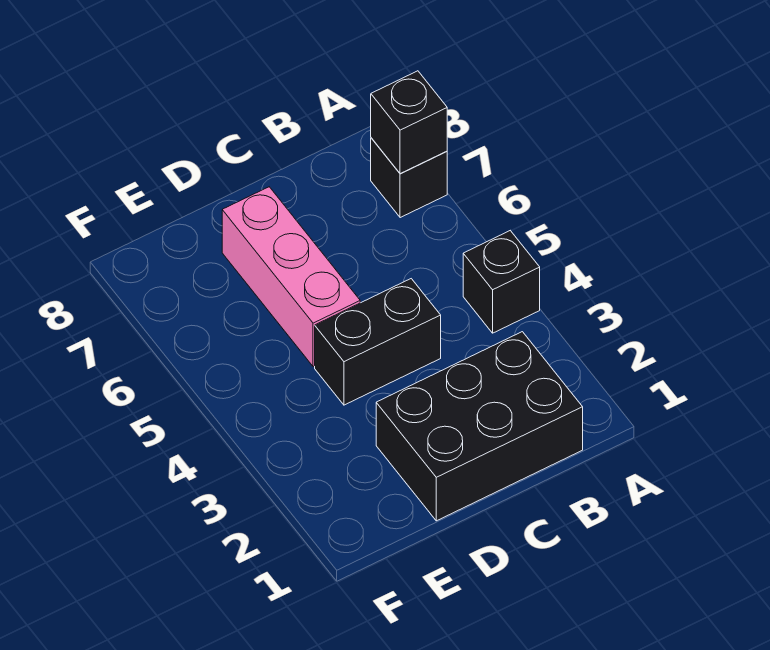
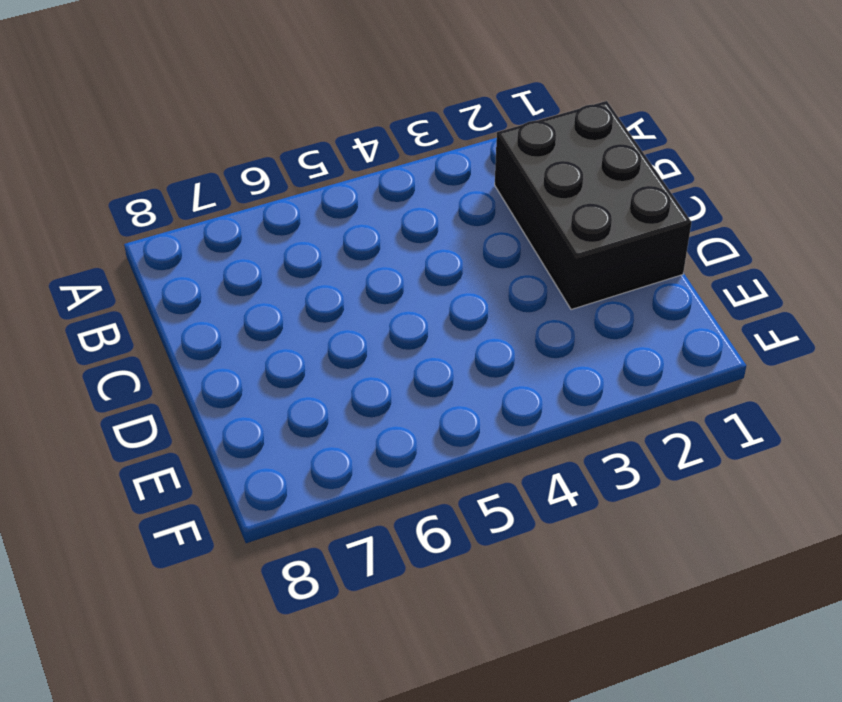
none -> black 1x1 brick [463,231,540,333]
none -> black 1x1 brick [371,138,447,218]

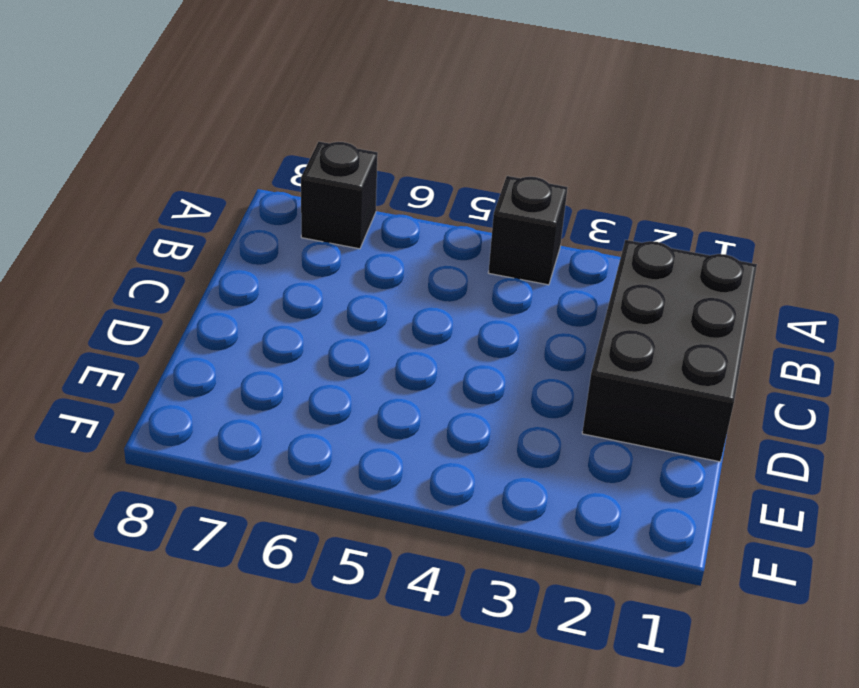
none -> black 1x2 brick [315,279,441,405]
none -> pink 1x3 brick [222,187,360,367]

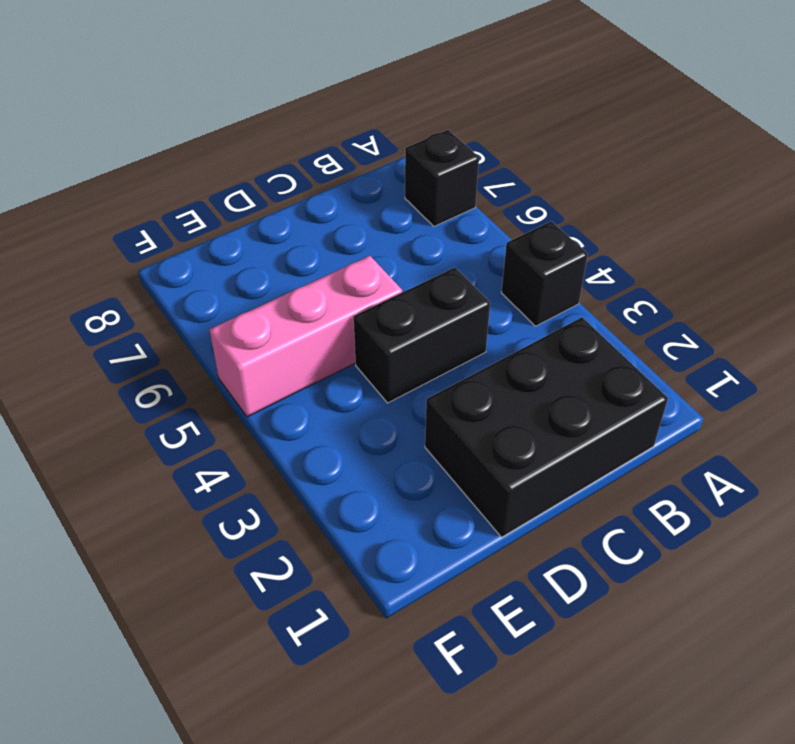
pink 1x3 brick [209,256,402,417] -> pink 1x3 brick turned to [222,187,360,367]
none -> black 1x1 brick [371,71,447,174]

